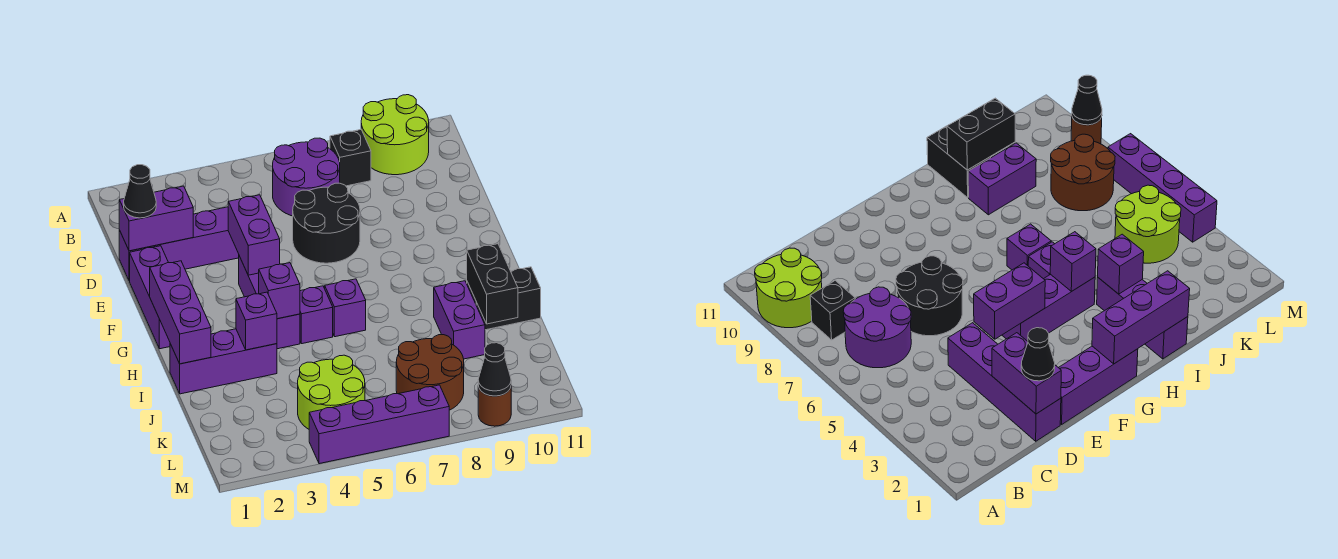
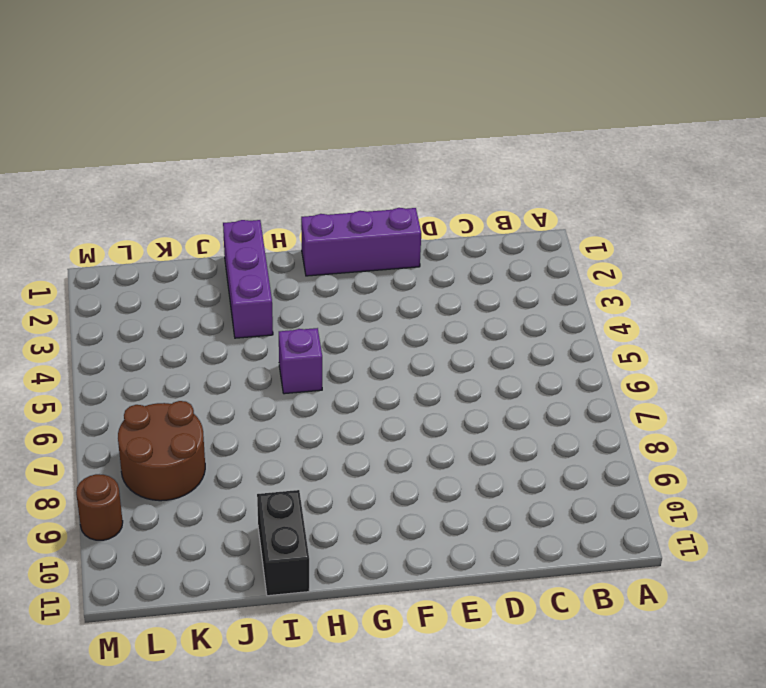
none -> lime 2x2 round brick [361,95,429,175]
none -> purple 2x2 round brick [273,138,340,216]
none -> black 1x1 brick [330,130,371,186]

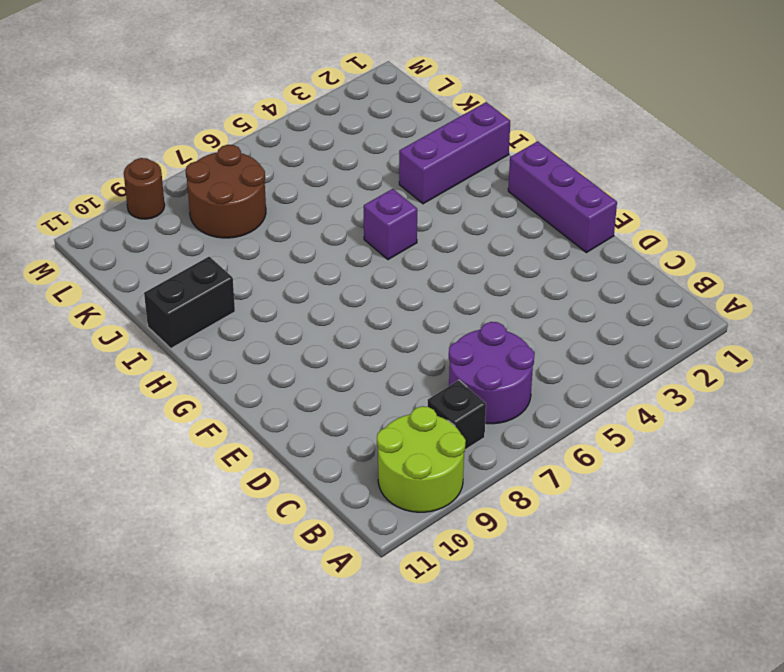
none -> purple 1x4 brick [119,207,239,281]
none -> black 2x2 round brick [293,183,360,263]
none -> purple 1x3 brick [239,256,300,349]

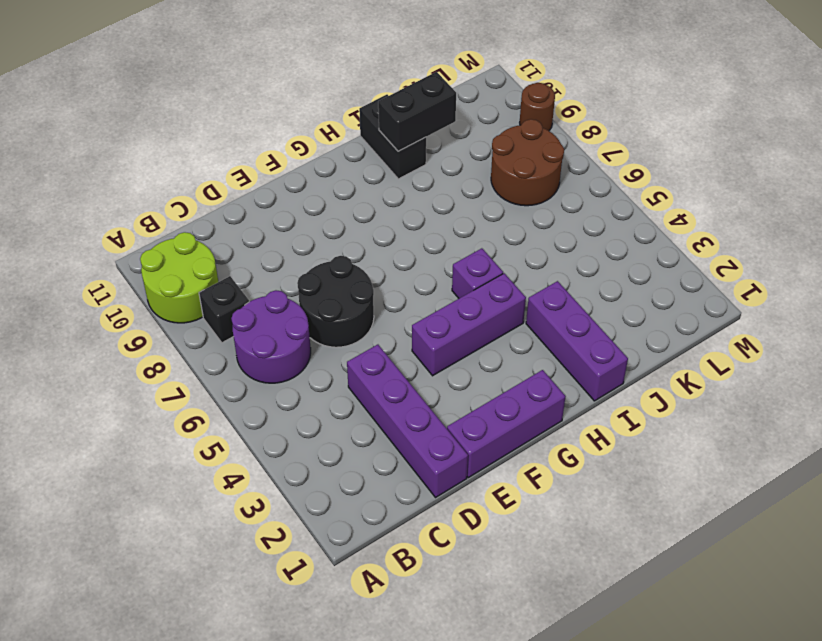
none -> purple 1x1 brick [325,279,366,337]
none -> purple 1x2 brick [434,281,485,359]
none -> lime 2x2 round brick [298,355,365,429]

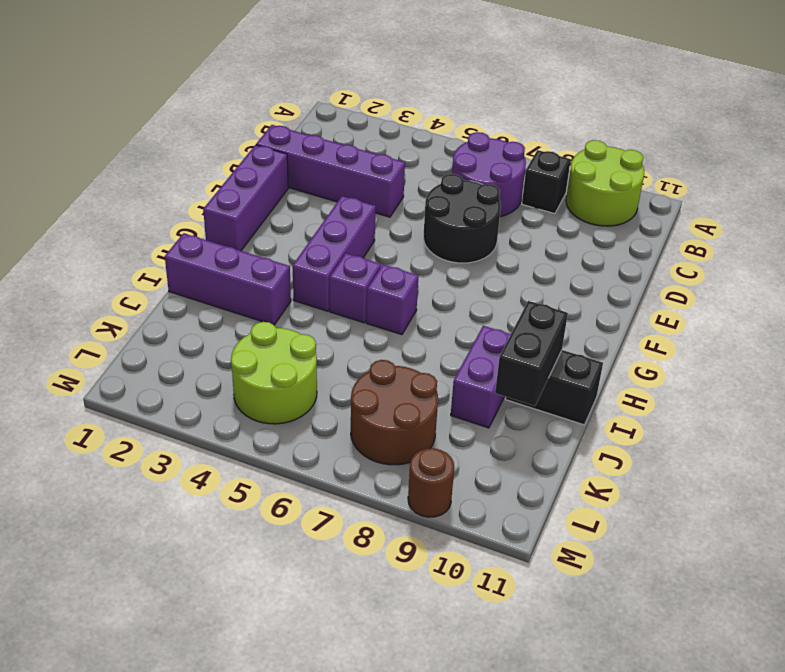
none -> purple 1x4 brick [309,385,449,464]
none -> purple 1x2 brick [119,186,193,251]
none -> purple 1x2 brick [228,195,280,275]

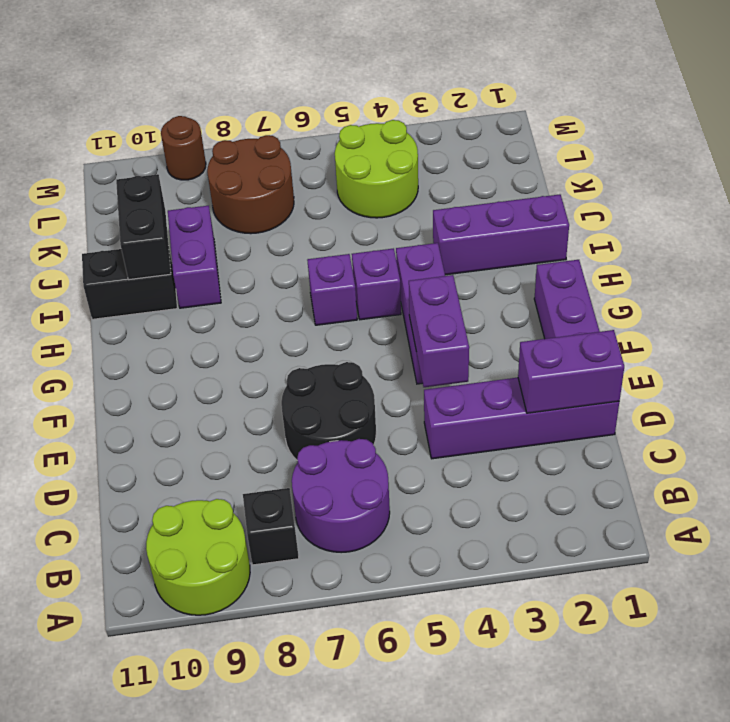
none -> purple 1x4 brick [309,385,449,464]
none -> purple 1x3 brick [150,261,211,364]
none -> purple 1x1 brick [259,263,300,319]

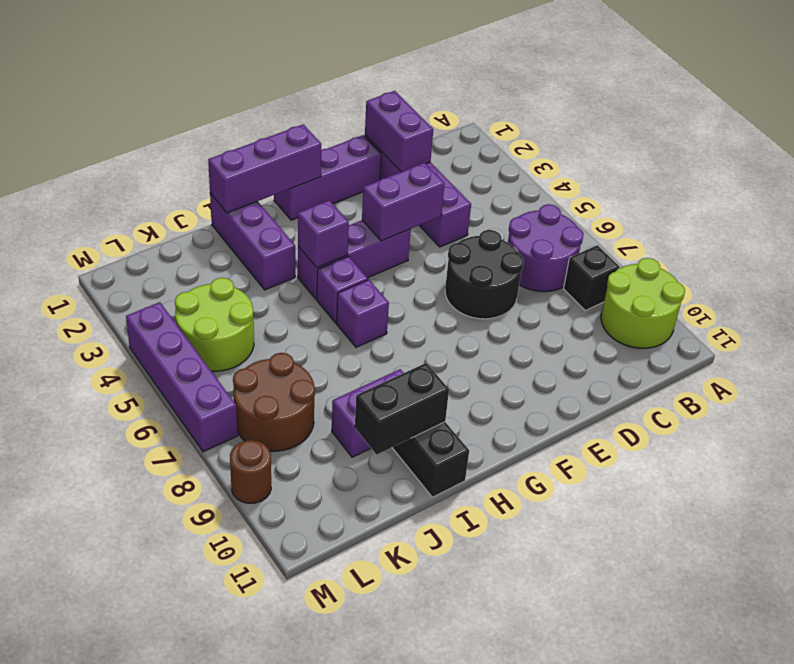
none -> purple 1x1 brick [236,292,277,350]
none -> black 1x1 cone [478,343,511,396]
none -> black 1x1 cone [124,165,156,218]

